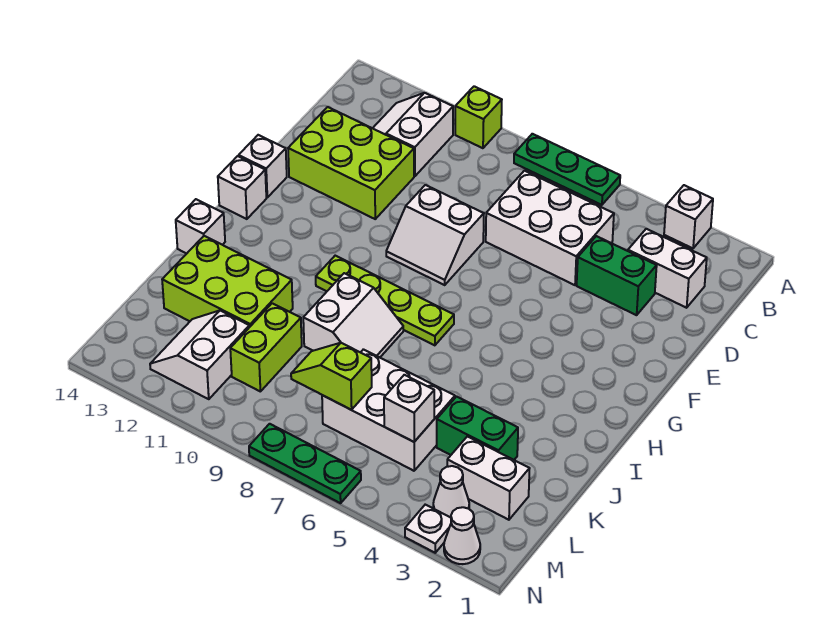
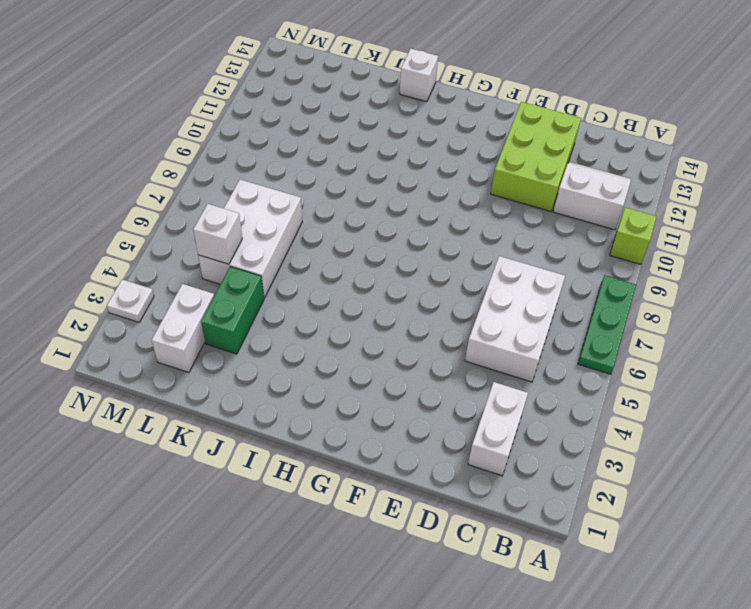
none -> white 1x1 brick [664,185,713,248]
none -> green 1x2 brick [577,236,657,315]
none -> white 2x2 slope [386,185,484,285]

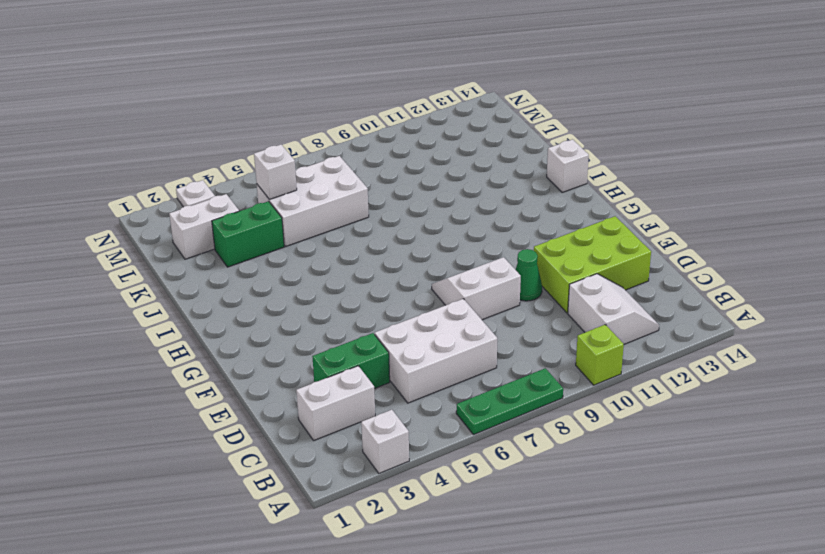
green 1x1 cone [516,249,542,301] -> none
none -> white 1x1 brick [239,135,287,197]
none -> white 1x1 brick [218,156,266,219]
none -> lime 1x4 plate [316,256,454,345]

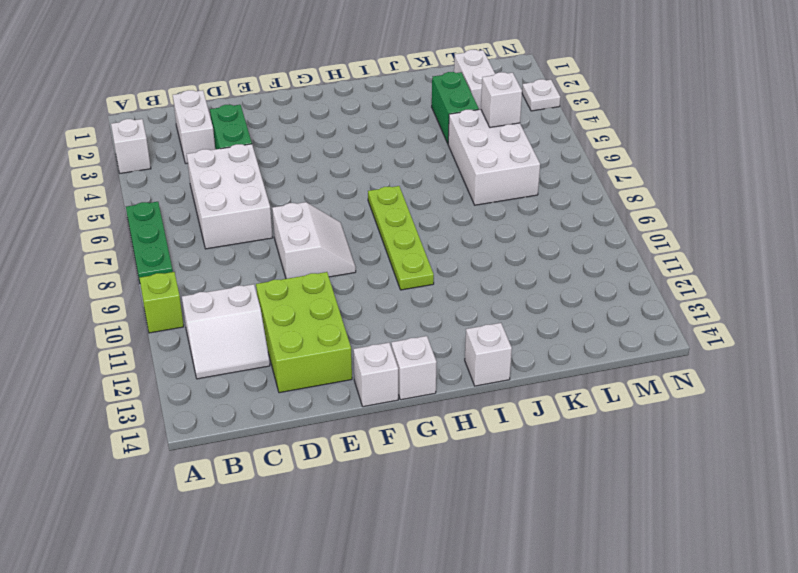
none -> white 2x2 slope [303,273,403,357]
none -> lime 2x3 brick [162,236,293,327]
none -> lime 1x2 brick [230,303,302,391]

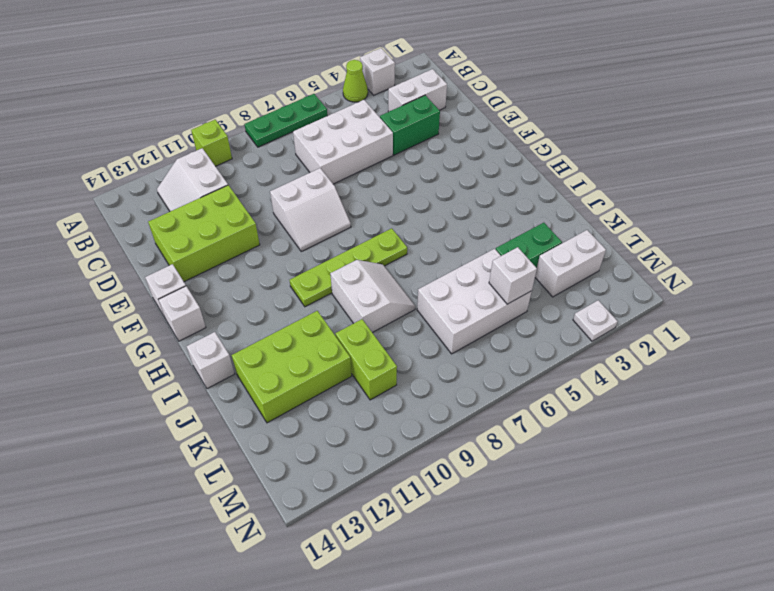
lime 1x1 cone [343,60,368,102] -> none
none -> white 2x2 slope [150,311,249,399]
none -> white 1x1 cone [433,466,469,518]
none -> white 1x1 cone [444,507,480,564]

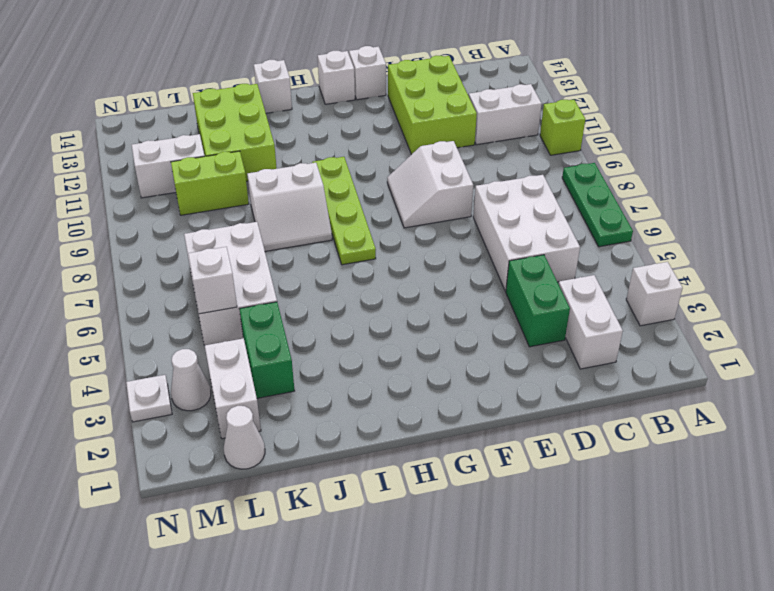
white 1x1 cone [224,406,265,469] -> white 1x1 cone moved to [444,507,480,564]
none -> green 1x3 plate [249,424,361,503]
none -> lime 1x2 slope [291,343,372,410]

